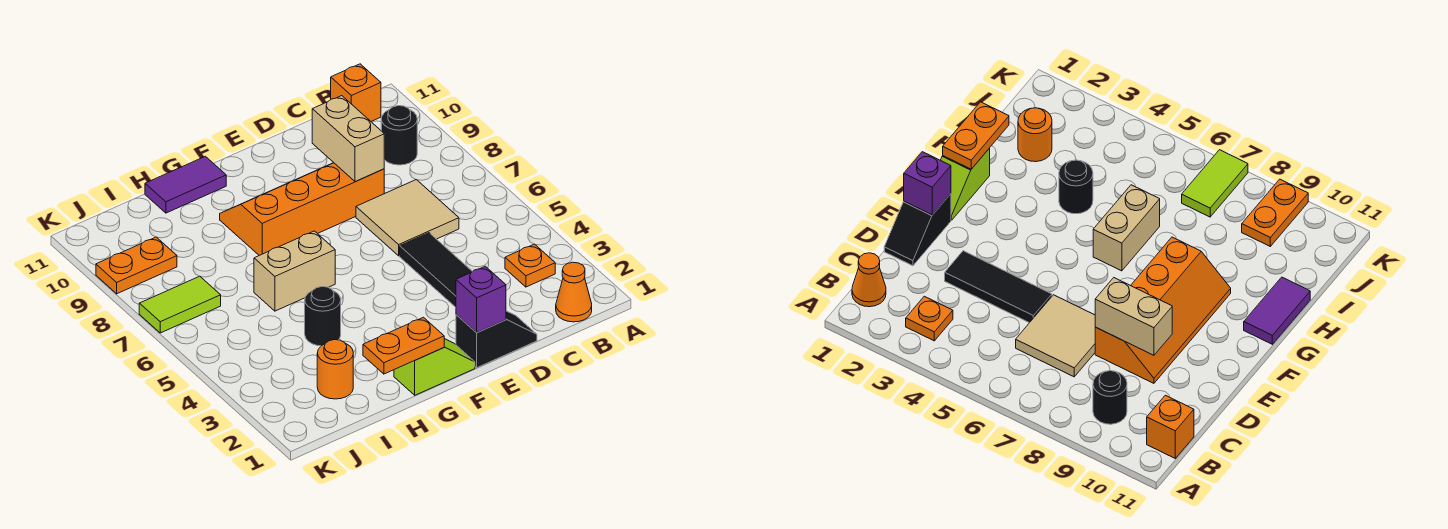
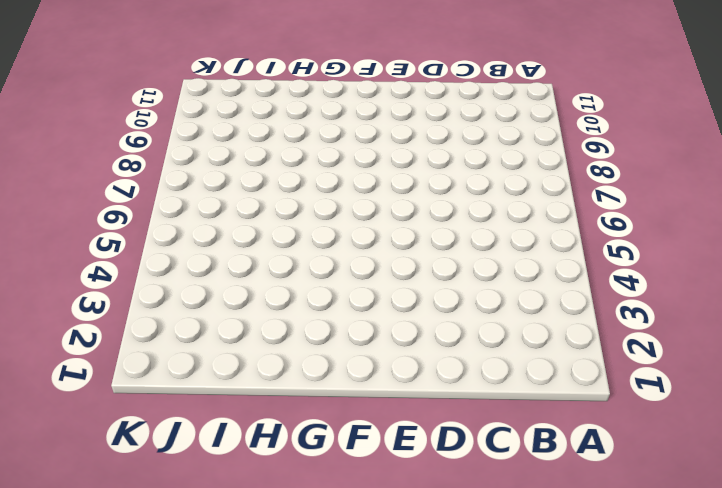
none -> orange 1x1 cone [556,262,592,322]
none -> orange 1x1 plate [505,244,555,287]
none -> black 1x1 round brick [381,106,417,165]

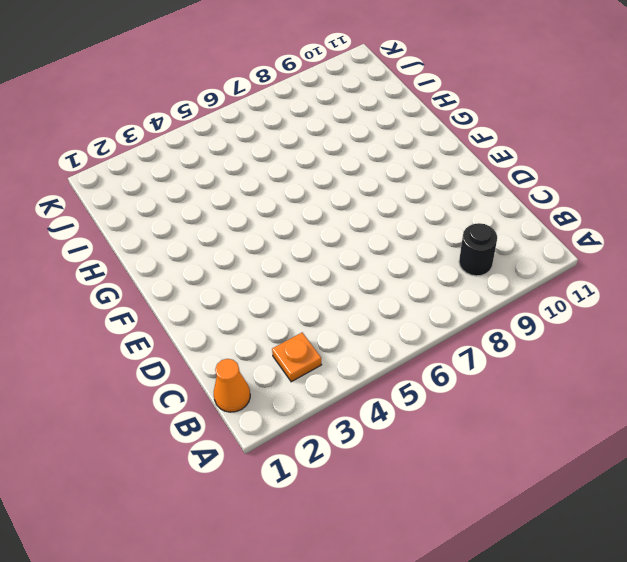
none -> orange 1x1 brick [331,64,381,121]
none -> tan 2x2 tile [356,180,459,256]
none -> black 1x2 slope [456,311,537,368]

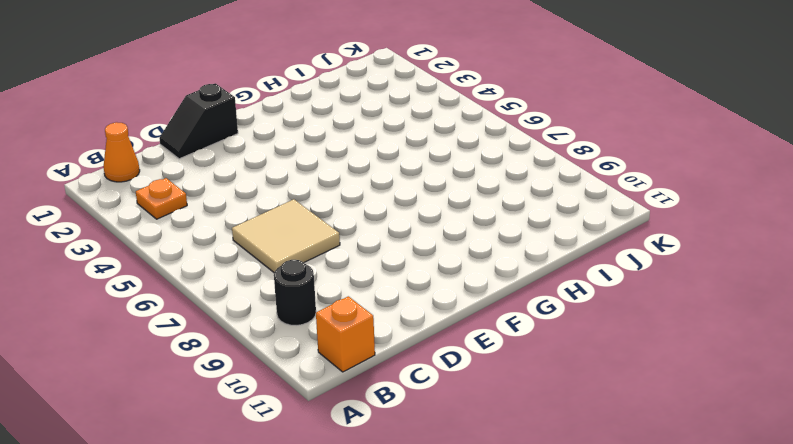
none -> black 1x3 tile [400,233,472,307]
none -> orange 2x4 slope [220,163,384,255]
none -> lime 1x2 slope [394,339,475,395]

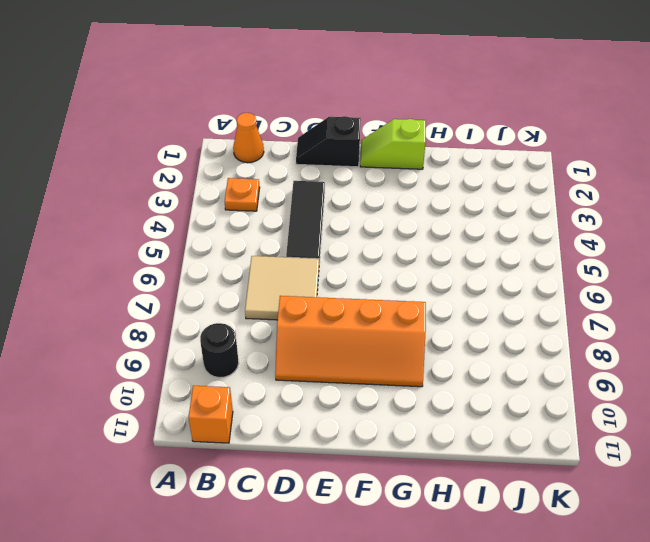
none -> tan 1x2 brick [254,231,335,311]
none -> purple 1x2 tile [145,156,226,213]
none -> black 1x1 round brick [305,287,341,346]

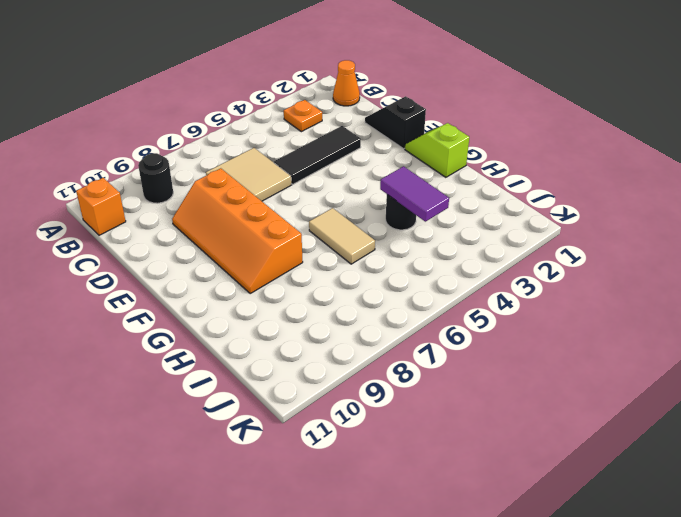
tan 1x2 tile [309,208,375,264] -> tan 1x2 brick [254,231,335,311]
purple 1x2 tile [380,166,449,222] -> purple 1x2 tile moved to [145,156,226,213]
none -> orange 1x1 round brick [317,340,353,399]
none -> lime 1x2 tile [139,276,221,333]
none -> orange 1x2 plate [96,237,177,294]

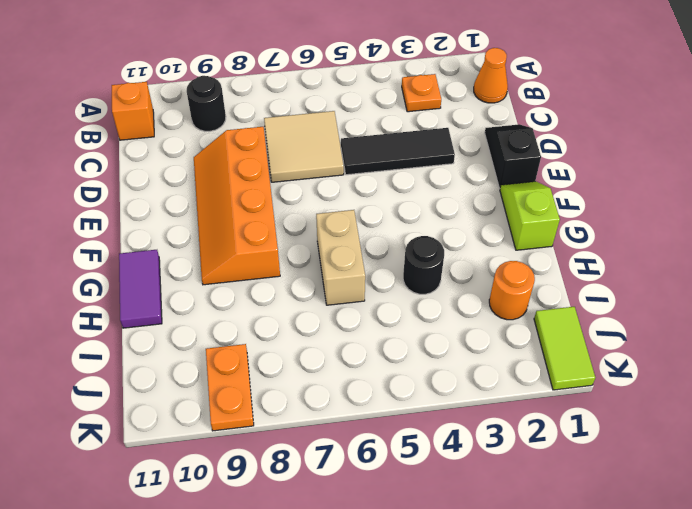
lime 1x2 tile [534,307,595,390] -> lime 1x2 tile moved to [139,276,221,333]
none -> tan 1x2 brick [312,96,384,181]
none -> purple 1x1 brick [456,266,506,333]
none -> orange 1x2 plate [363,317,444,374]

